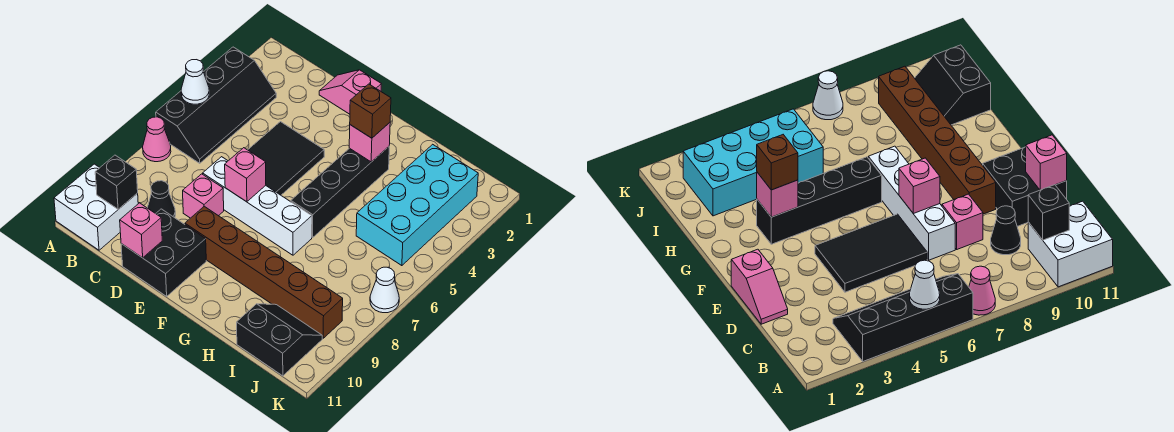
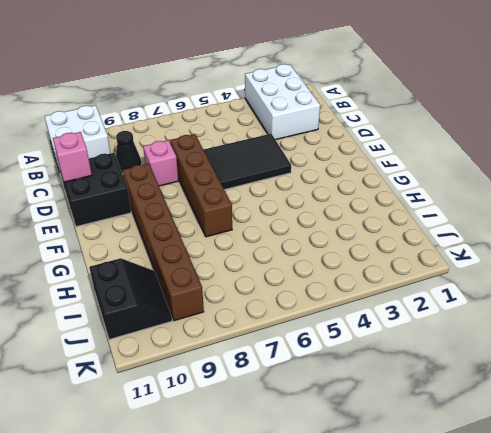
white 2x3 brick [245,64,320,140] -> black 2x4 slope [156,47,276,163]
brown 1x4 brick [170,134,232,237] -> white 1x4 brick [203,157,312,255]
none -> pink 1x1 cone [143,117,171,162]
none -> pink 1x2 slope [319,70,381,114]
none -> black 1x4 brick [291,147,389,238]

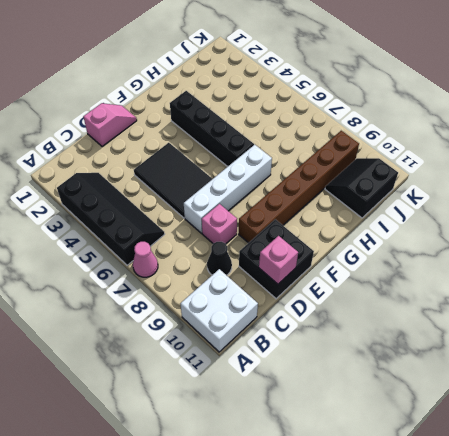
pink 1x2 slope [83,103,137,146] -> pink 1x2 slope turned to [319,70,381,114]
none -> cyan 2x4 brick [356,144,478,266]
none -> white 1x1 cone [370,267,399,313]
none -> white 1x1 cone [181,60,209,104]

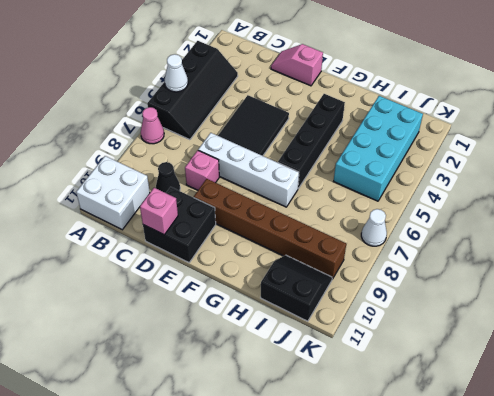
none -> black 1x1 brick [95,155,138,209]
none -> pink 1x1 brick [225,148,266,202]
none -> pink 1x1 brick [349,123,390,162]

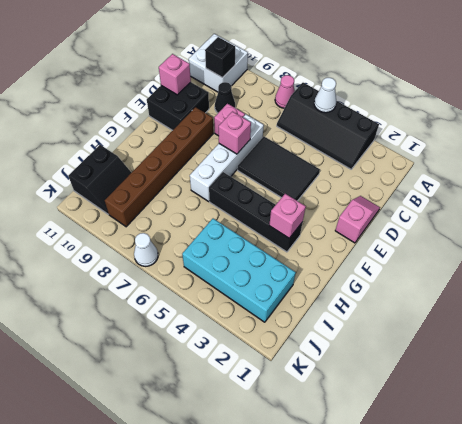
none -> brown 1x1 brick [350,84,391,138]

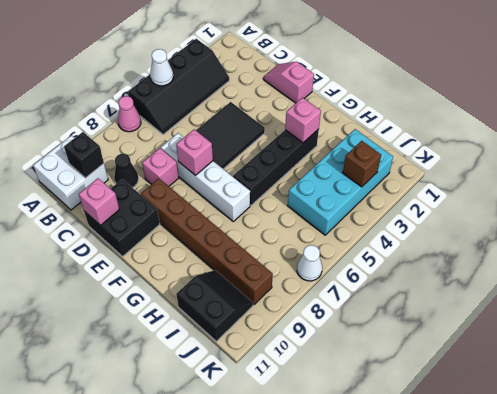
brown 1x1 brick [343,141,381,187] -> brown 1x1 brick moved to [350,84,391,138]

